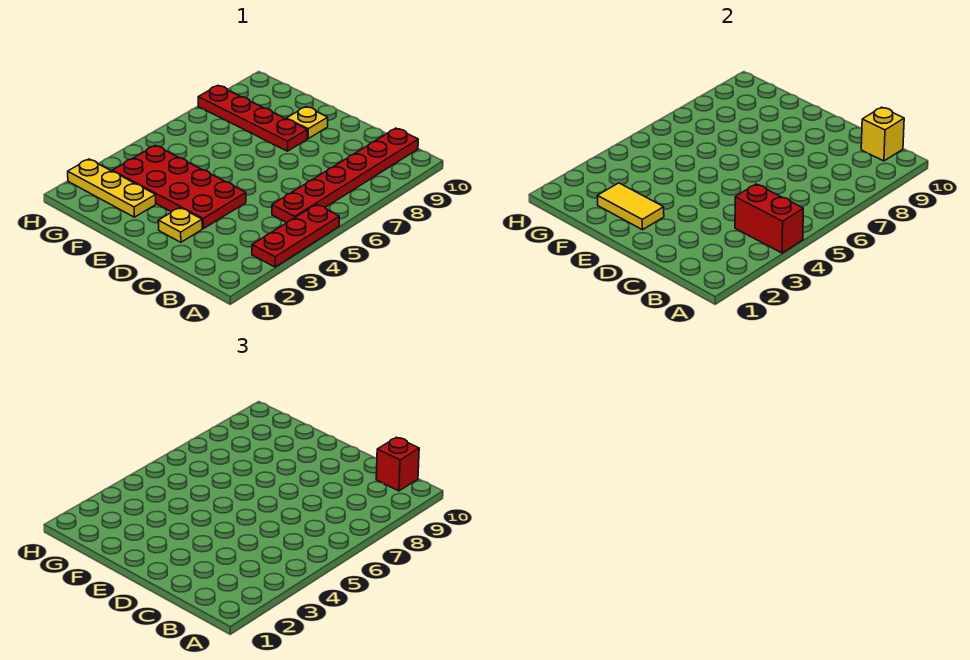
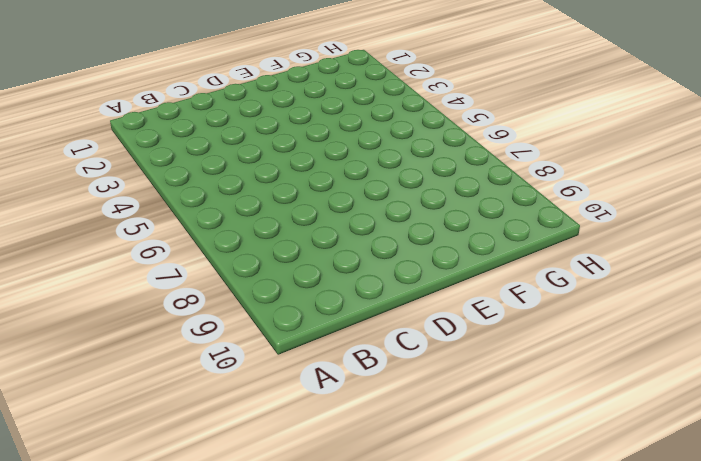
none -> red 1x3 plate [252,204,339,267]
none -> red 1x6 plate [272,128,418,223]

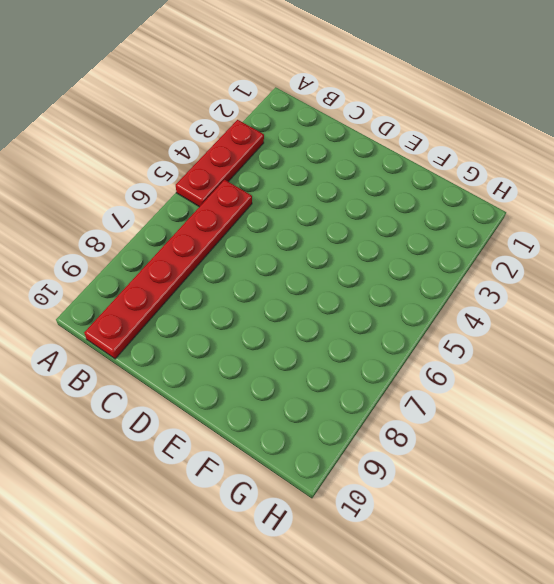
none -> yellow 1x1 plate [158,208,202,242]
none -> red 2x4 plate [112,145,246,229]

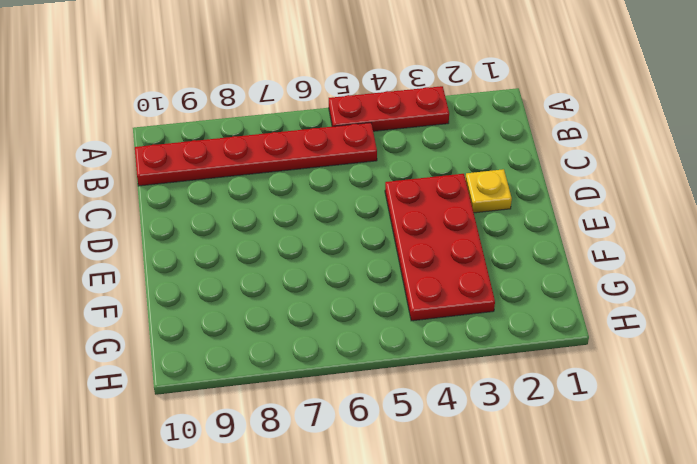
none -> red 1x4 plate [198,86,307,151]
none -> yellow 1x1 plate [286,107,328,139]

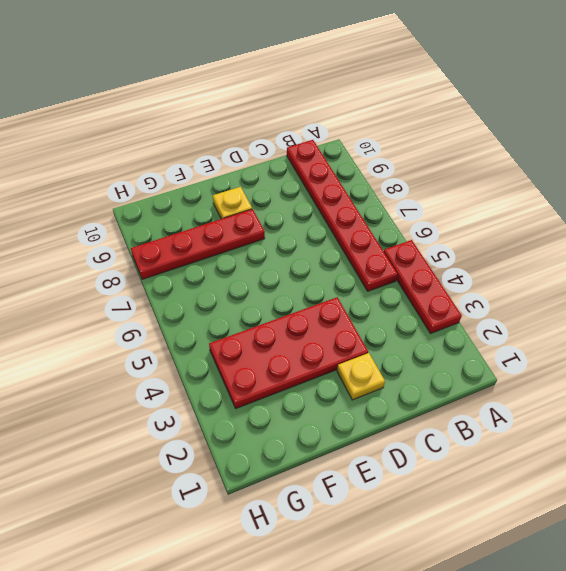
none -> yellow 1x3 plate [68,159,156,217]
none -> red 1x2 brick [735,184,803,253]

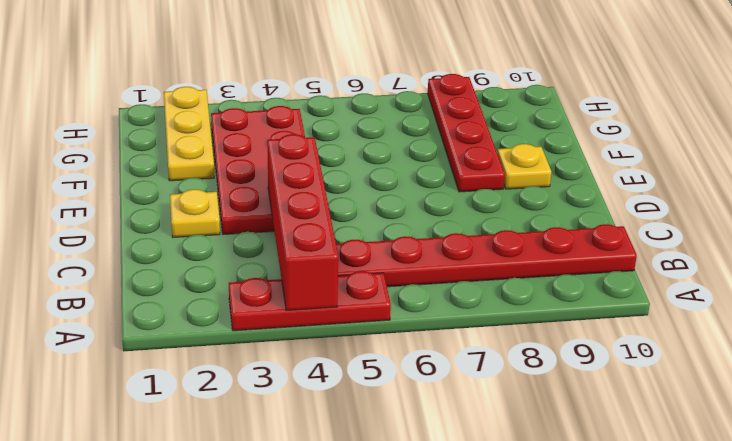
red 1x4 brick [267,134,338,311] -> red 1x2 brick [735,184,803,253]
none -> yellow 1x1 brick [861,107,904,161]
none -> yellow 1x2 tile [597,183,664,230]

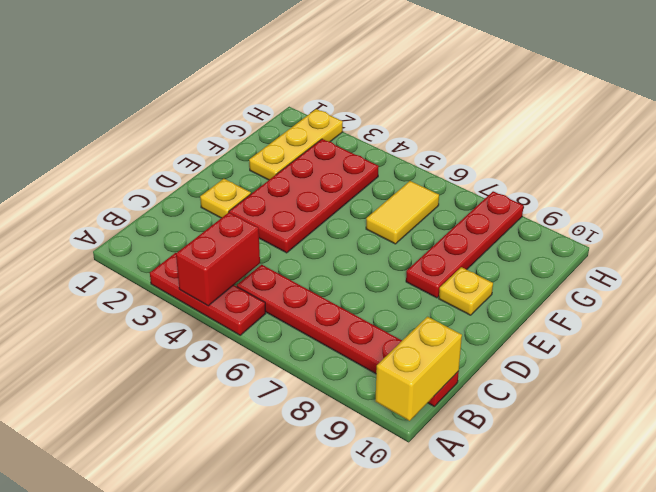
yellow 1x2 brick [375,317,462,421] -> yellow 1x1 brick [861,107,904,161]
yellow 1x2 tile [366,181,439,244] -> yellow 1x2 tile moved to [597,183,664,230]
none -> red 1x1 brick [376,437,419,491]

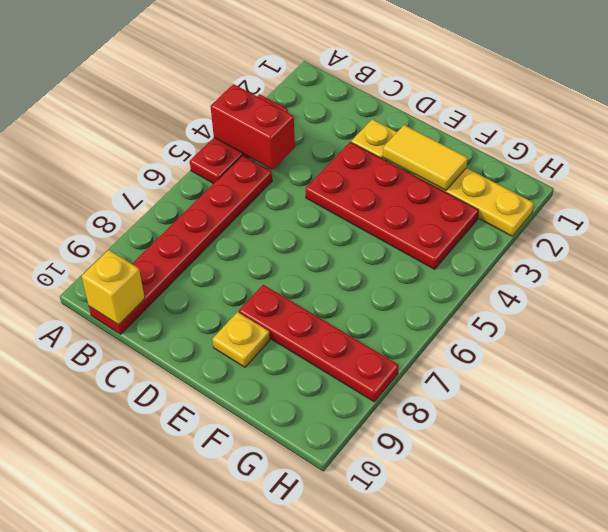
none -> red 1x1 brick [376,437,419,491]

